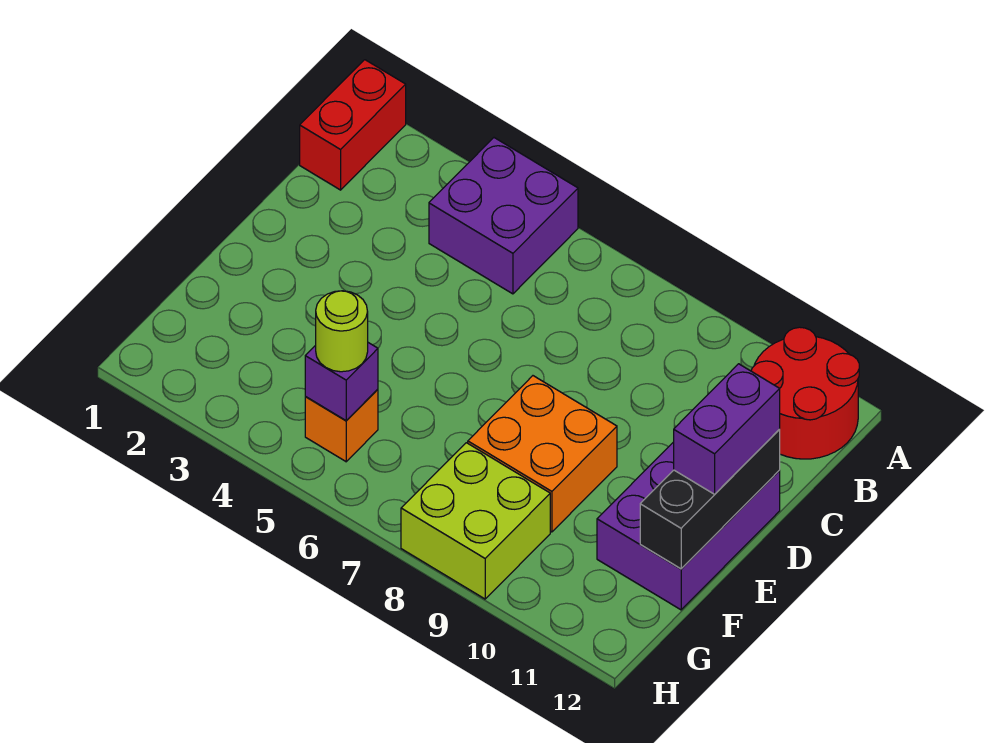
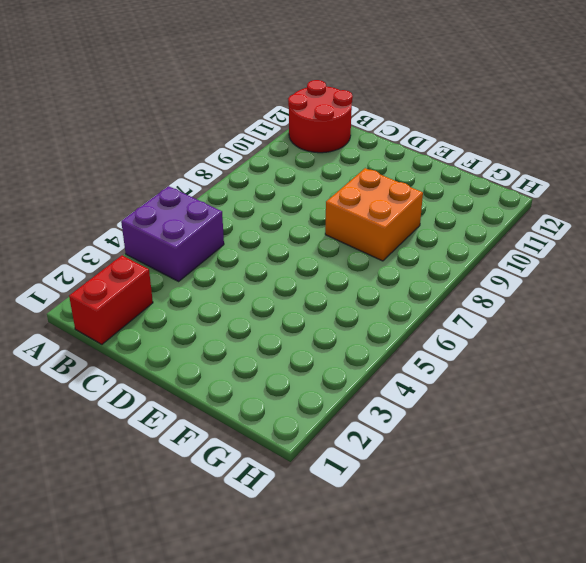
red 1x2 brick [69,255,153,344] -> red 1x2 brick turned to [300,60,406,190]
none -> purple 2x3 brick [597,442,780,610]
none -> orange 1x1 brick [305,389,378,462]

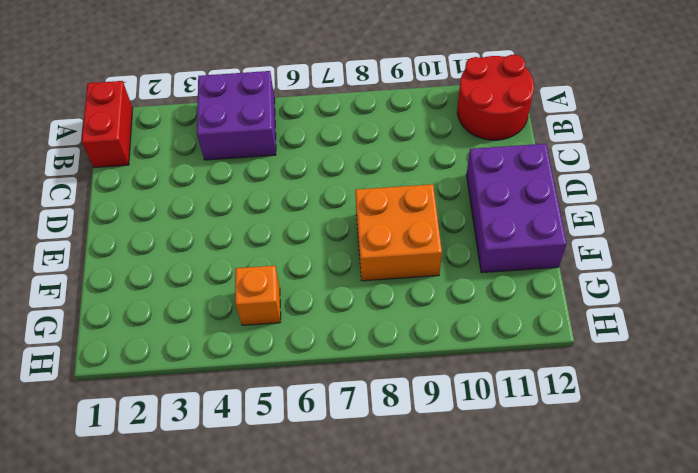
none -> lime 2x2 brick [401,443,550,599]
none -> black 1x3 brick [640,430,780,569]

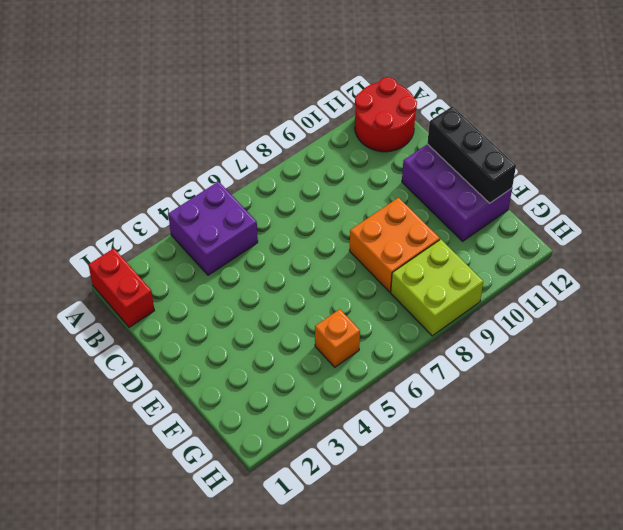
none -> purple 1x1 brick [305,343,378,421]
none -> purple 1x2 brick [674,364,780,494]

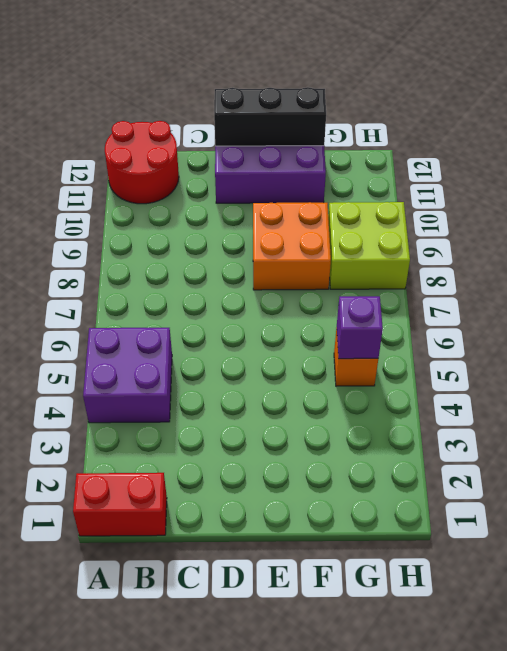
none -> purple 1x2 brick [674,364,780,494]
none -> lime 1x1 round brick [316,291,368,372]

